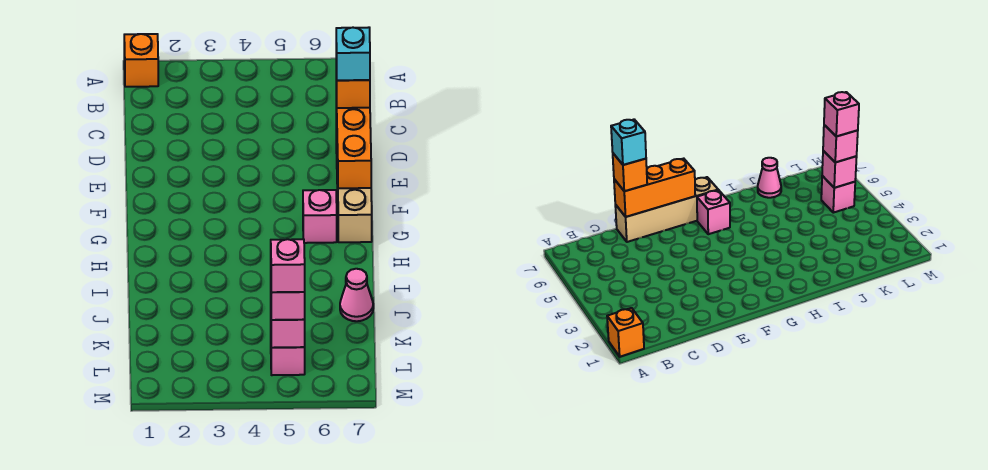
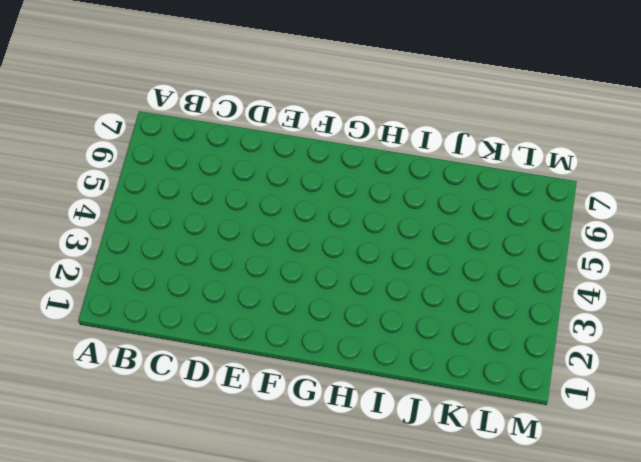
none -> orange 1x1 brick [124,34,158,87]
none -> tan 1x4 brick [336,126,372,242]

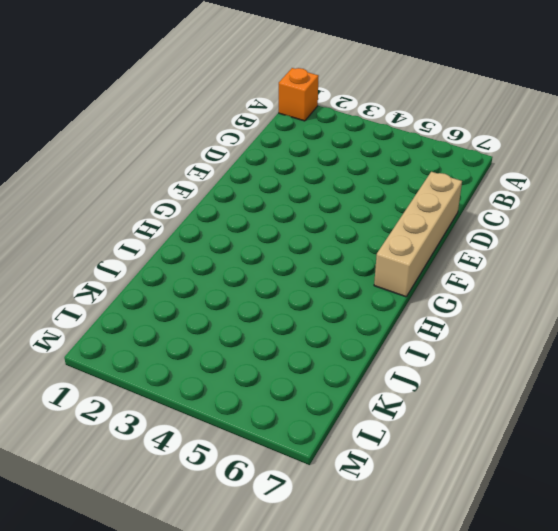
none -> pink 1x1 brick [303,190,337,243]
none -> pink 1x1 cone [340,269,373,321]

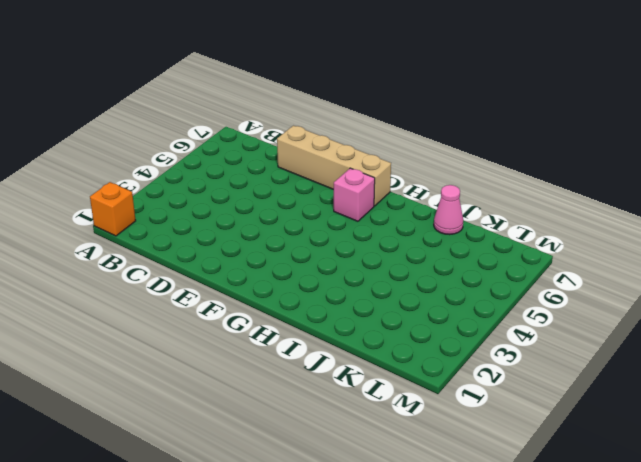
none -> pink 1x1 brick [271,347,305,375]
none -> orange 1x3 brick [336,99,371,188]

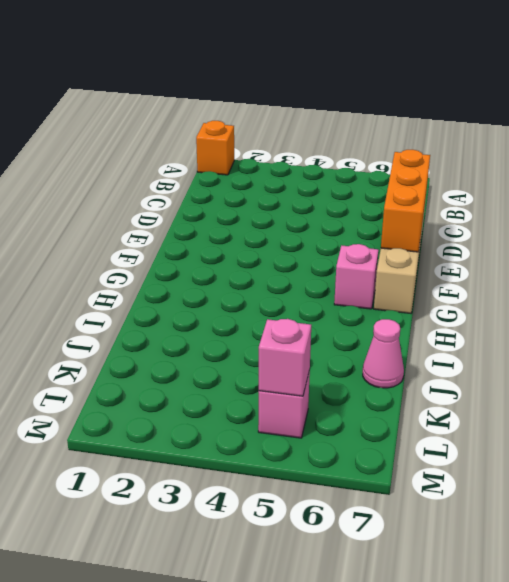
none -> orange 1x1 brick [336,71,370,108]
none -> pink 1x1 brick [271,292,305,320]

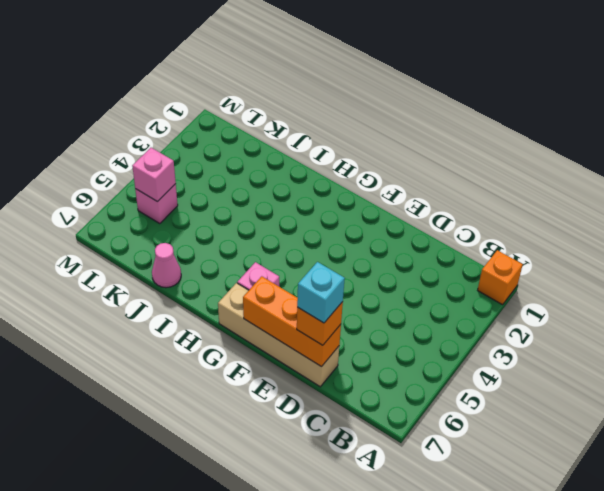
none -> pink 1x1 brick [271,292,305,320]
none -> pink 1x1 brick [271,239,305,292]

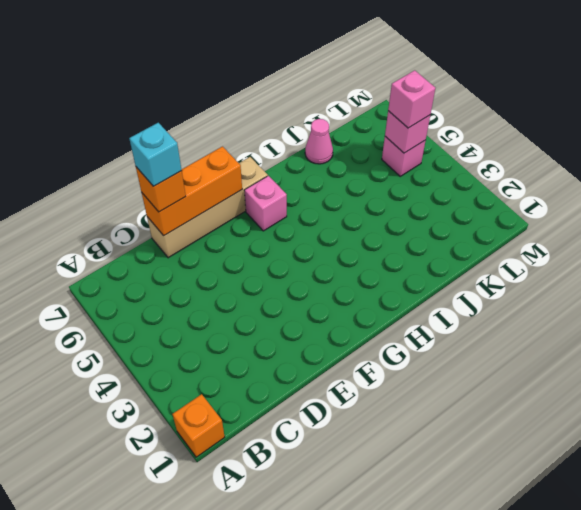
none -> pink 1x1 brick [271,239,305,292]

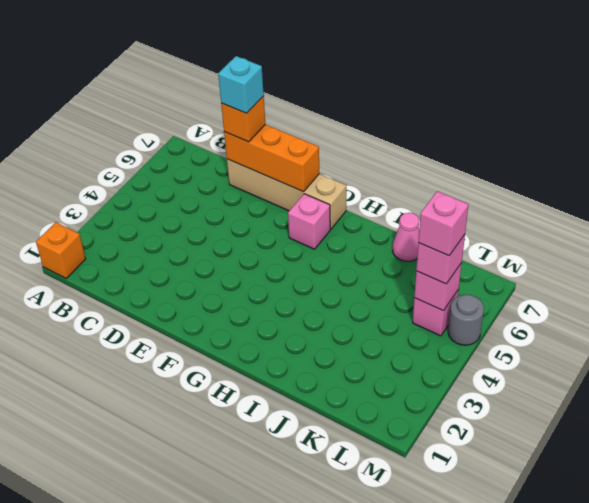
grey 1x1 round brick [448,295,484,345] -> none

